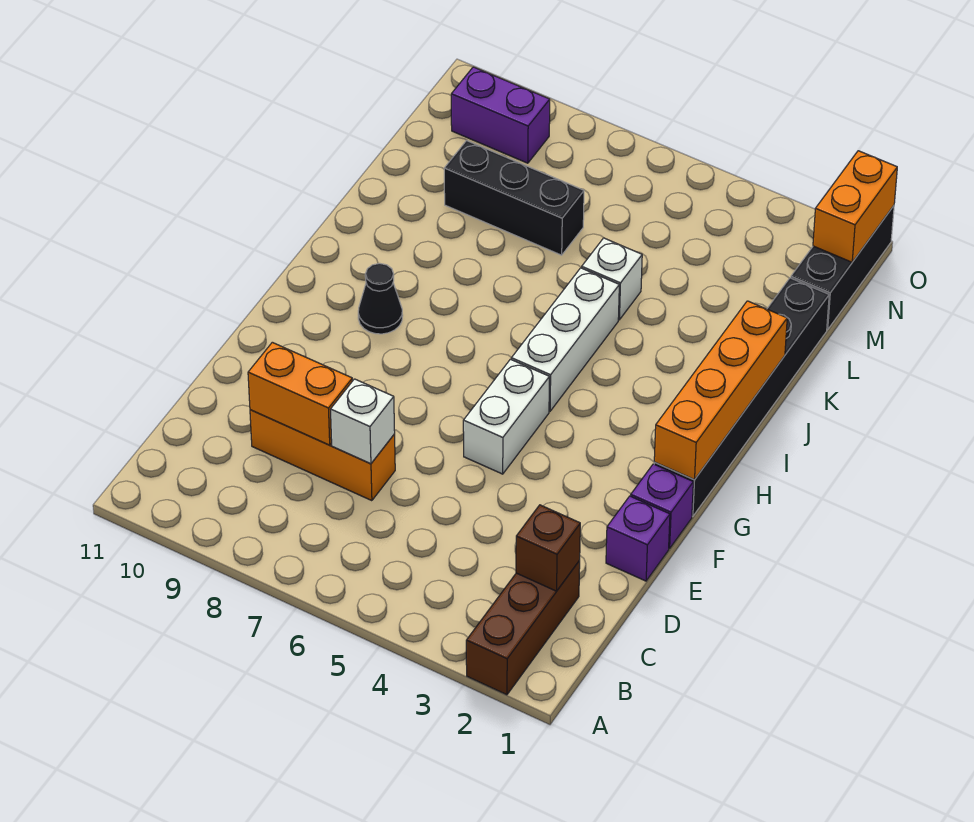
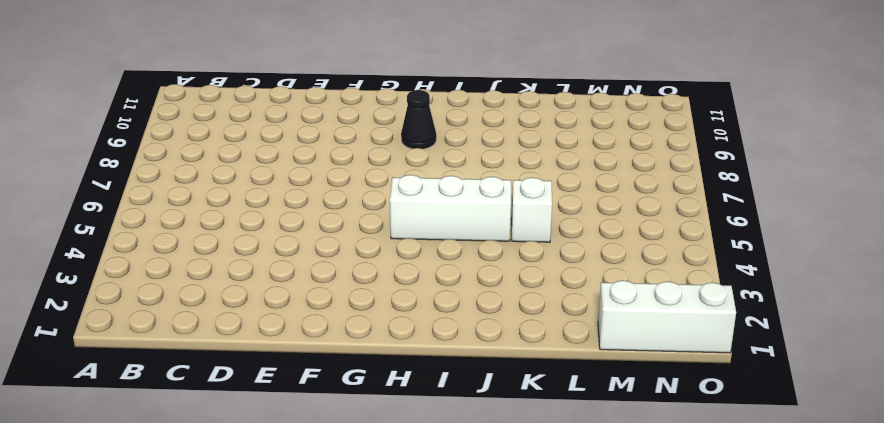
white 1x3 brick [598,280,736,353] -> black 1x3 brick [791,206,894,330]
none -> brown 1x3 brick [466,561,580,695]
none -> orange 1x3 brick [250,410,395,501]
none -> purple 1x1 brick [606,496,670,581]

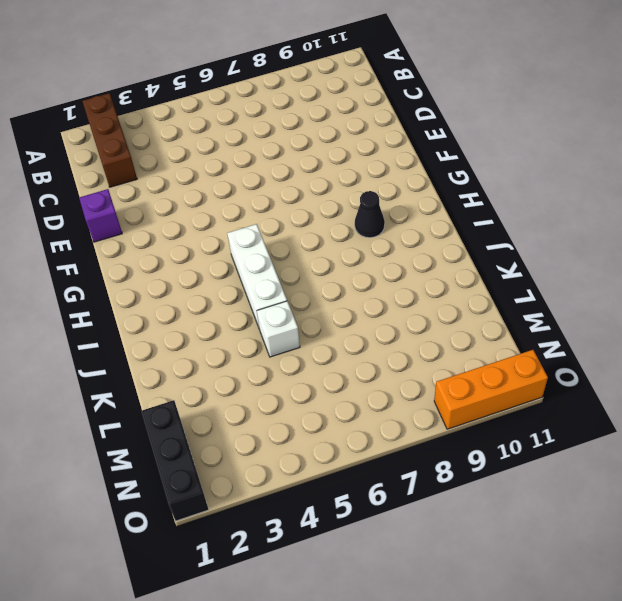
orange 1x3 brick [434,350,548,429] -> orange 1x3 brick moved to [250,410,395,501]
none -> purple 1x1 brick [631,464,693,549]
none -> white 1x2 brick [463,359,549,474]
none -> black 1x6 brick [654,278,829,516]

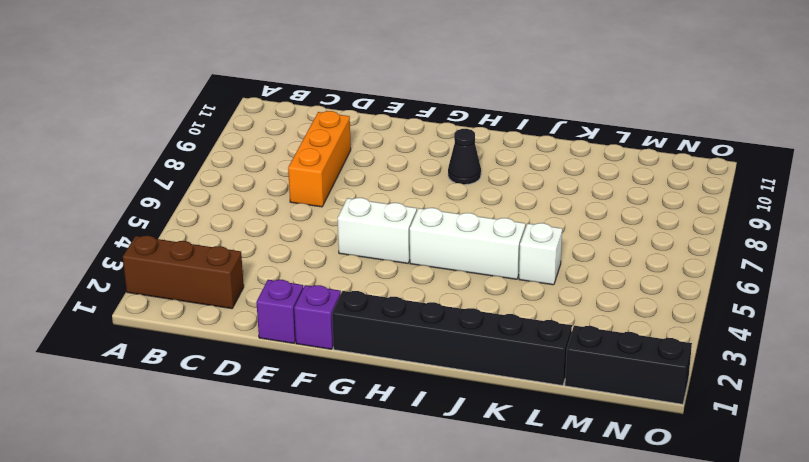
none -> black 1x3 brick [444,140,584,255]
none -> purple 1x2 brick [451,67,550,163]
none -> brown 1x1 brick [516,505,580,591]

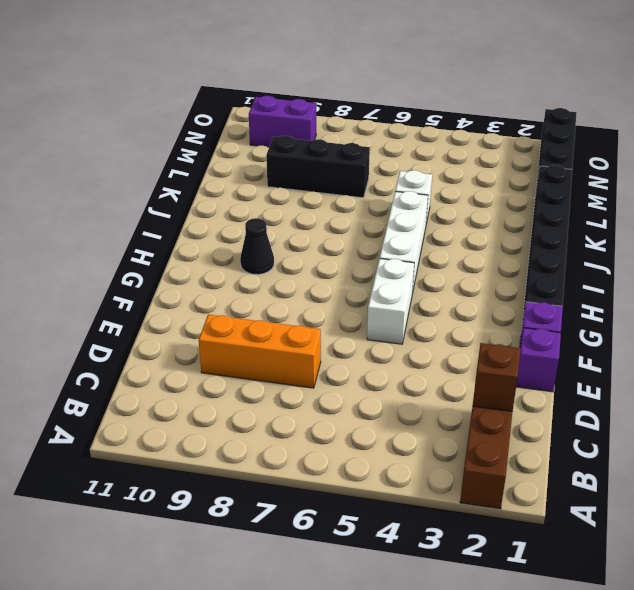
none -> white 1x1 brick [331,379,395,464]
none -> orange 1x2 brick [248,342,352,445]
none -> orange 1x4 brick [654,301,787,480]

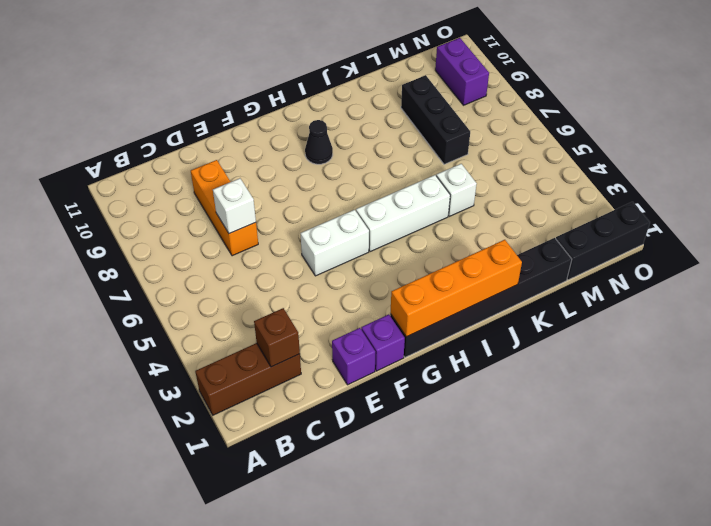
none -> orange 1x2 brick [248,342,352,445]
none -> orange 1x2 brick [813,151,897,262]

